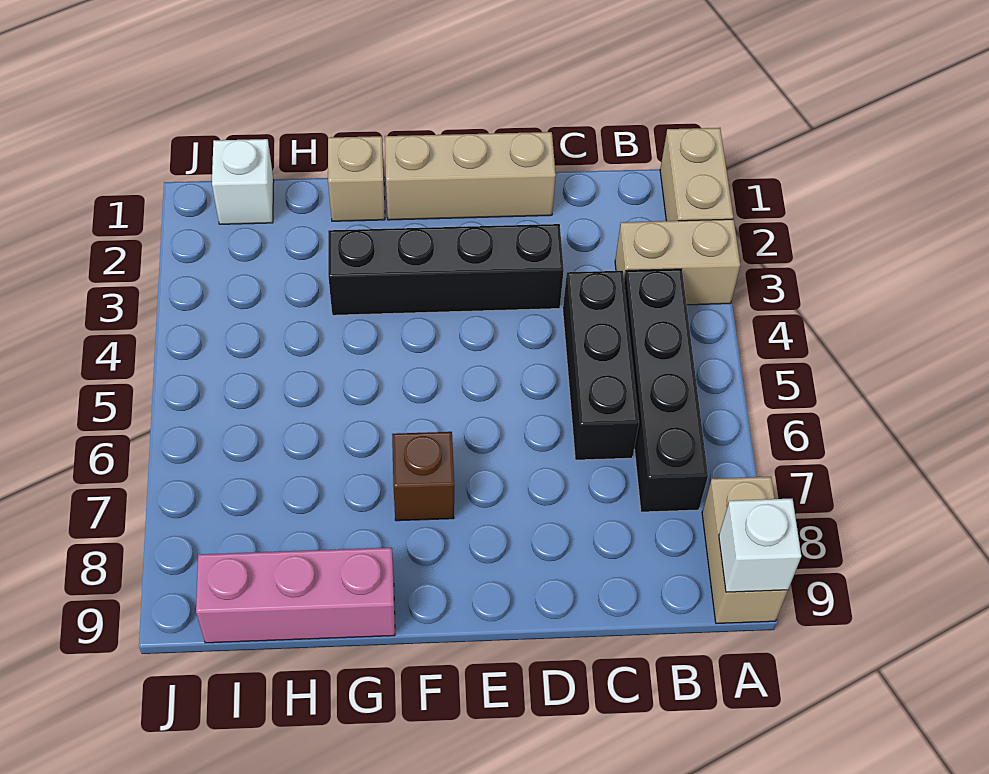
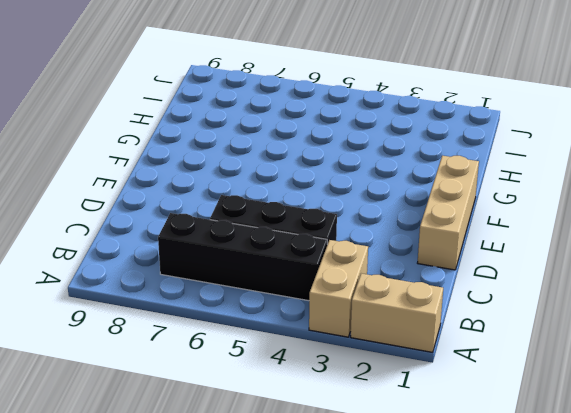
none -> tan 1x2 brick [702,477,788,623]
none -> black 1x4 brick [328,224,564,315]
none -> brown 1x1 brick [392,432,454,521]

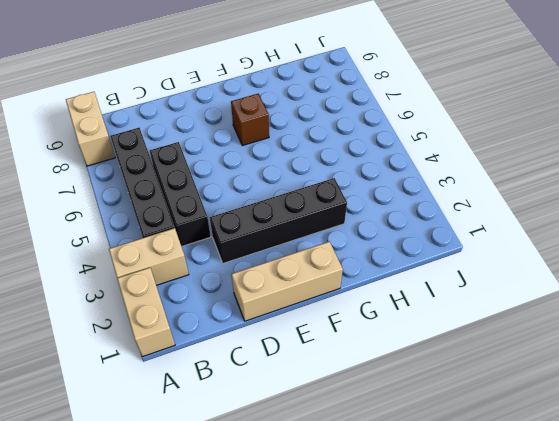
none -> tan 1x1 brick [328,136,385,221]
none -> pink 1x3 brick [196,548,395,643]
none -> white 1x1 brick [212,139,274,224]

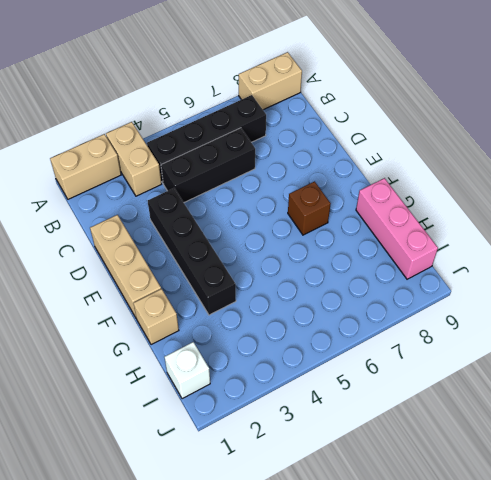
none -> white 1x1 brick [719,499,801,592]

